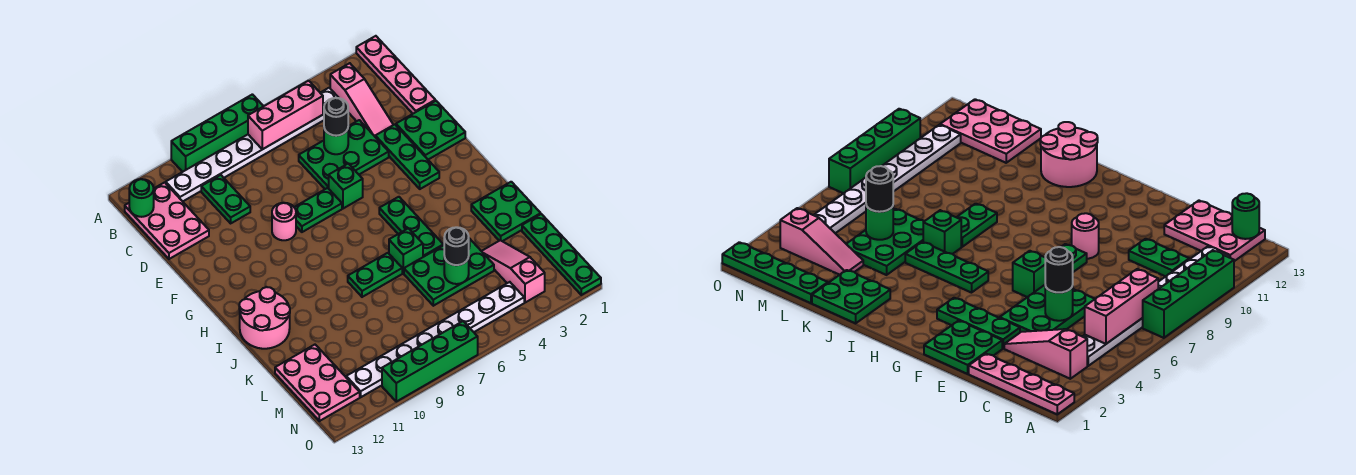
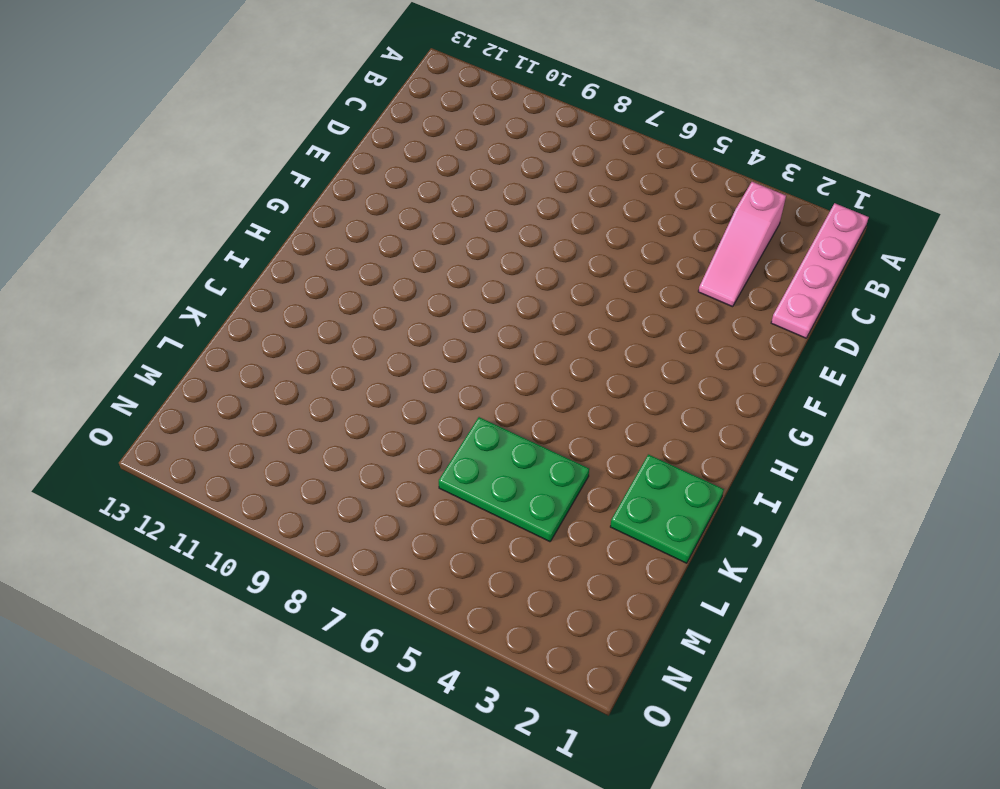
none -> green 1x4 brick [171,94,264,172]
none -> white 1x8 plate [166,88,339,201]
none -> pink 2x3 plate [125,182,209,259]

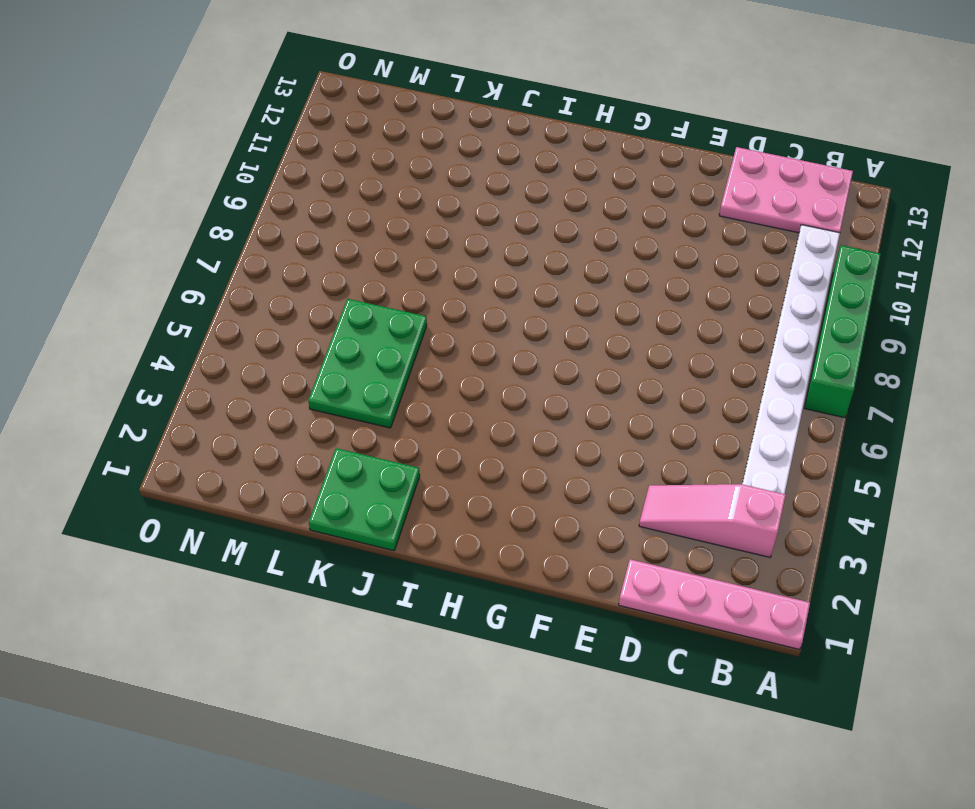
none -> green 1x2 plate [201,175,250,223]
none -> green 2x3 plate [299,120,389,189]
none -> green 2x2 plate [396,101,465,160]

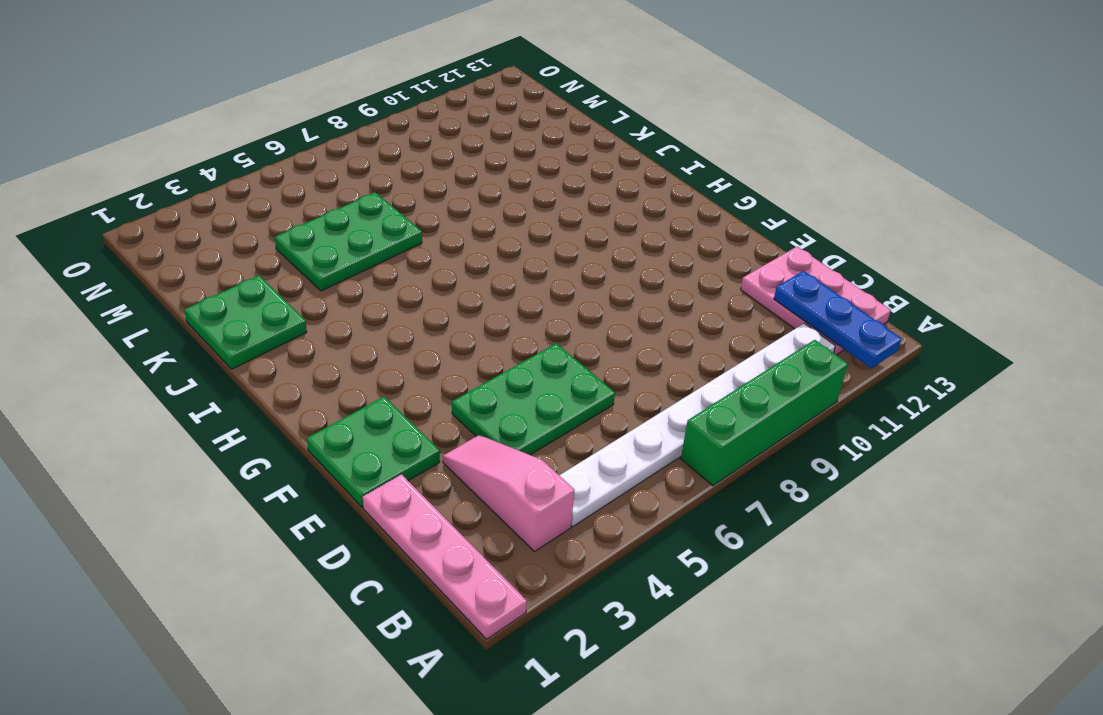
blue 1x3 plate [774,271,902,368] -> none
none -> green 1x2 plate [201,175,250,223]
none -> green 1x3 plate [375,124,439,189]
none -> green 1x1 brick [329,164,363,209]

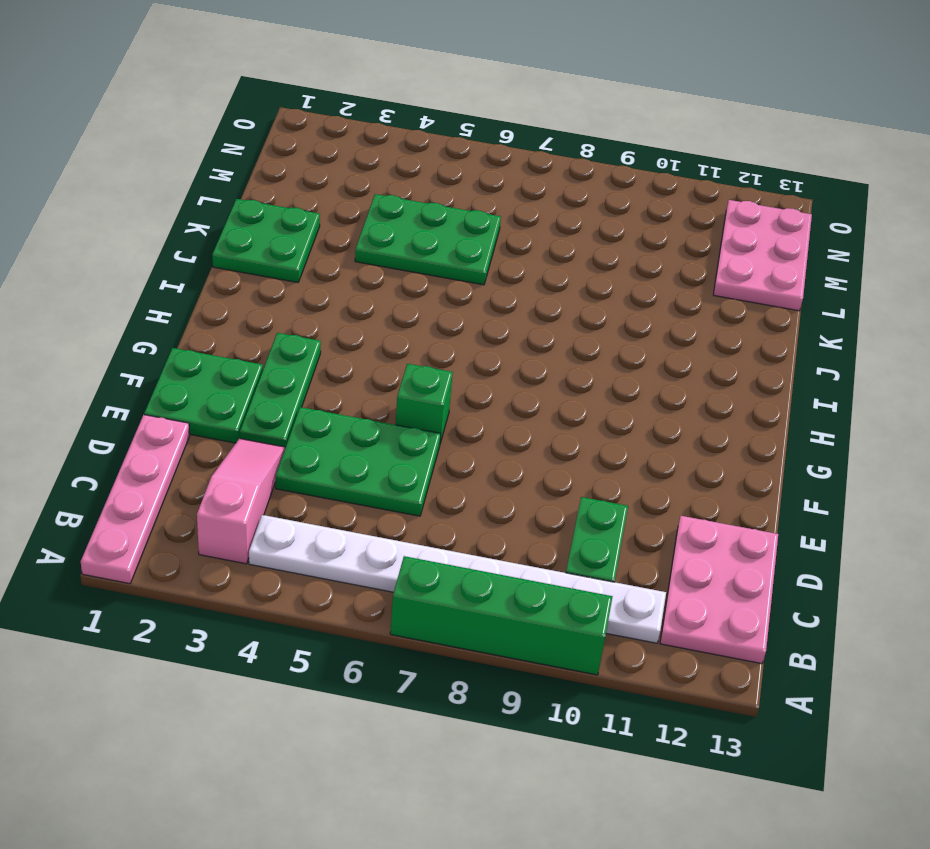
none -> green 1x2 plate [294,188,342,232]
none -> pink 1x1 round brick [272,203,296,240]
none -> green 1x3 plate [379,197,443,257]

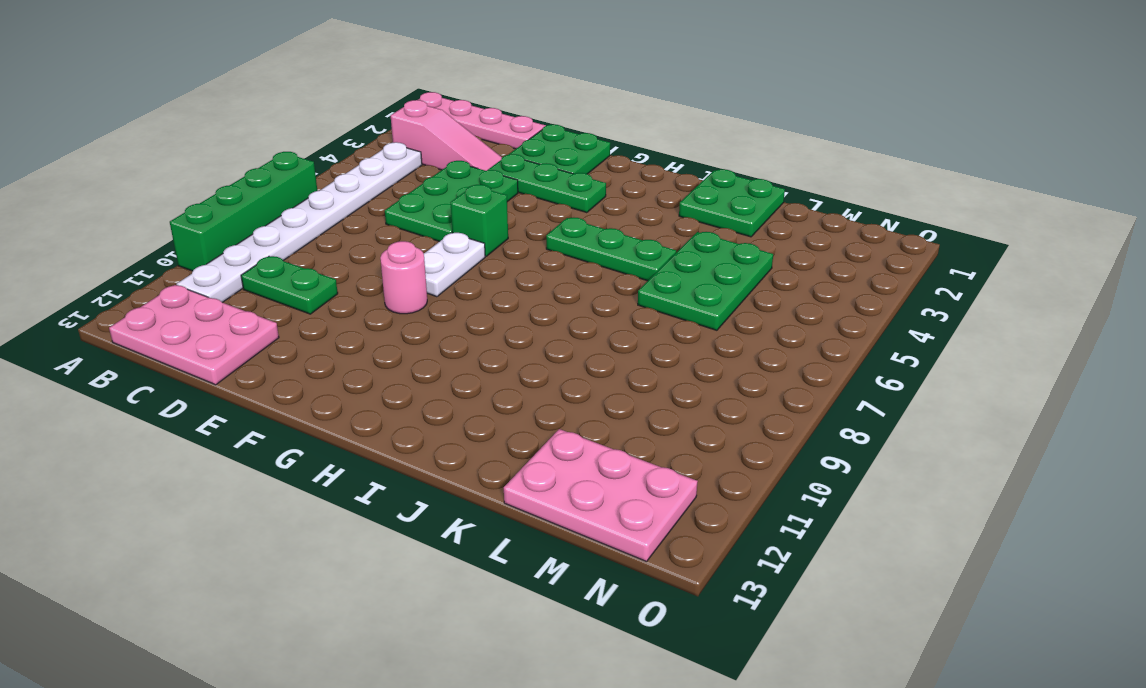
white 1x2 plate [424,233,485,297] -> green 1x2 plate [294,188,342,232]
none -> pink 2x2 round brick [239,287,290,349]
none -> green 1x1 brick [389,228,423,273]
none -> green 1x2 plate [348,253,402,297]

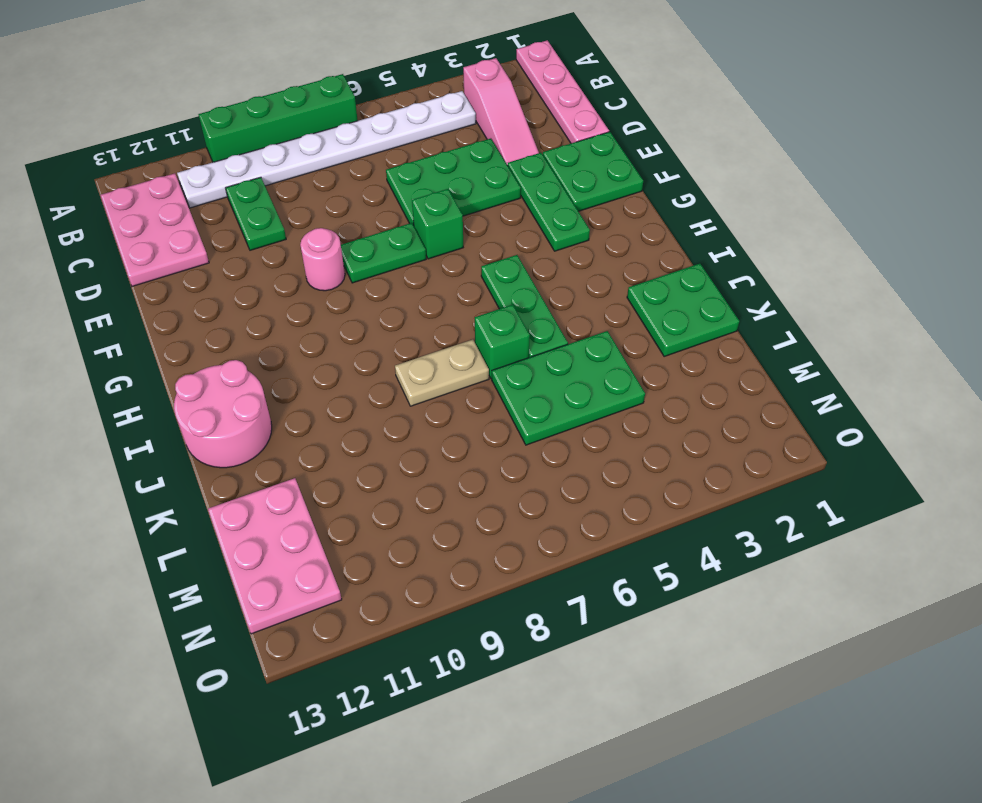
tan 1x2 plate [395,340,489,406] -> green 1x2 plate [348,253,402,297]
none -> green 1x4 plate [522,214,601,295]
none -> pink 1x3 slope [482,240,545,303]
none -> white 1x8 plate [346,282,524,397]

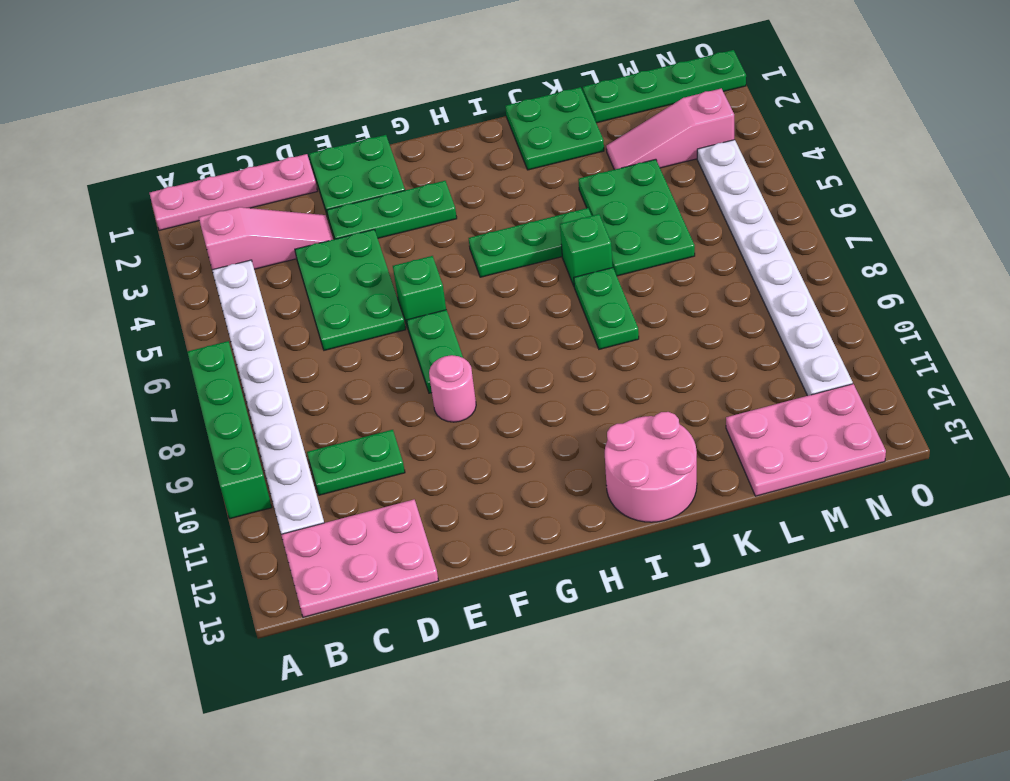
none -> green 1x4 brick [382,321,478,402]
none -> pink 1x3 brick [248,81,323,149]
none -> green 1x1 round brick [129,179,154,217]

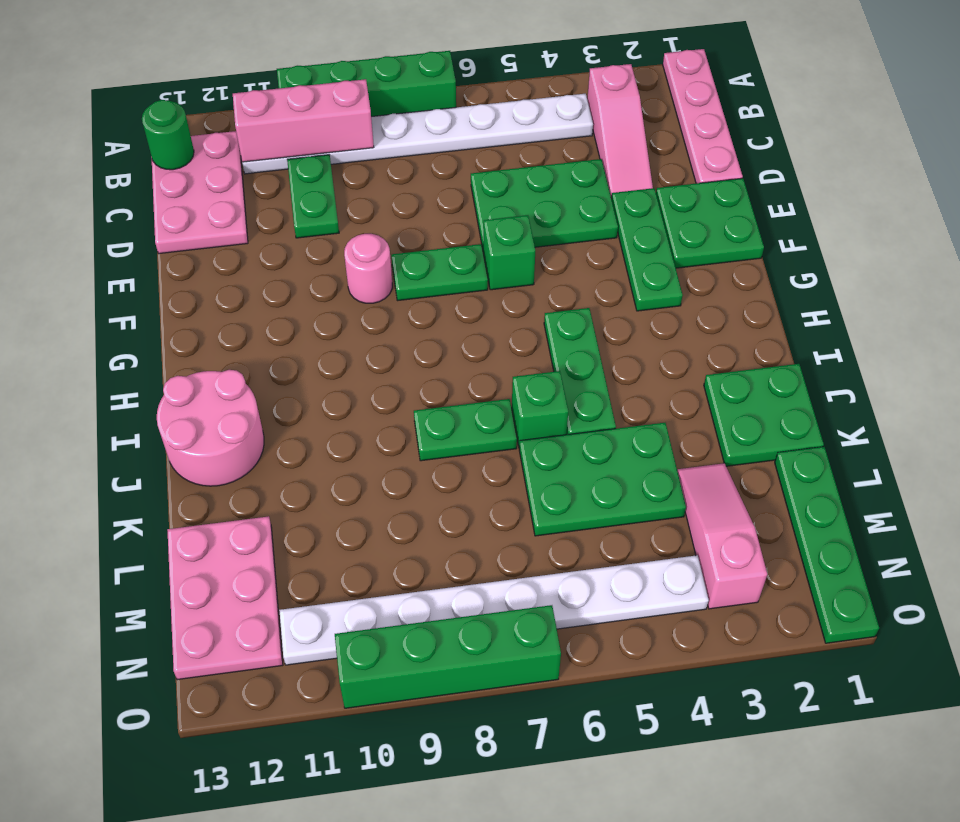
pink 1x3 brick [233,79,374,162] -> pink 1x3 brick moved to [248,81,323,149]
none -> green 1x1 round brick [324,129,348,154]
none -> green 1x1 round brick [444,257,469,284]
none -> black 1x1 round brick [324,98,348,136]

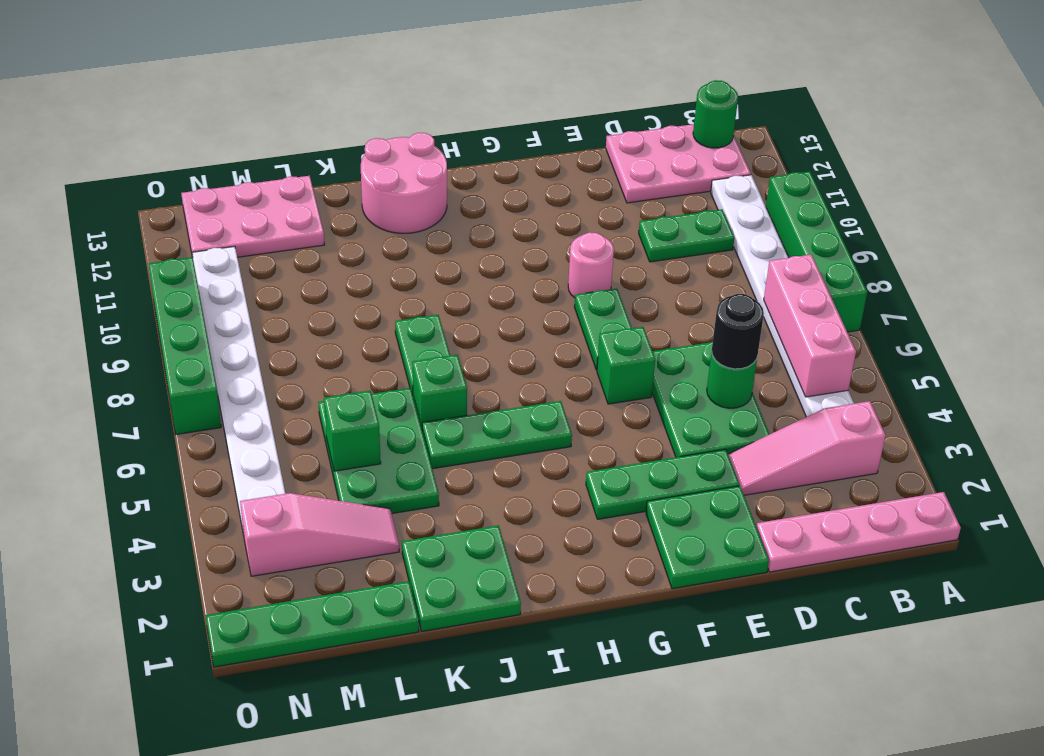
green 1x1 brick [324,391,381,471] -> green 1x1 round brick [444,257,469,284]
none -> black 1x1 round brick [444,227,469,265]

